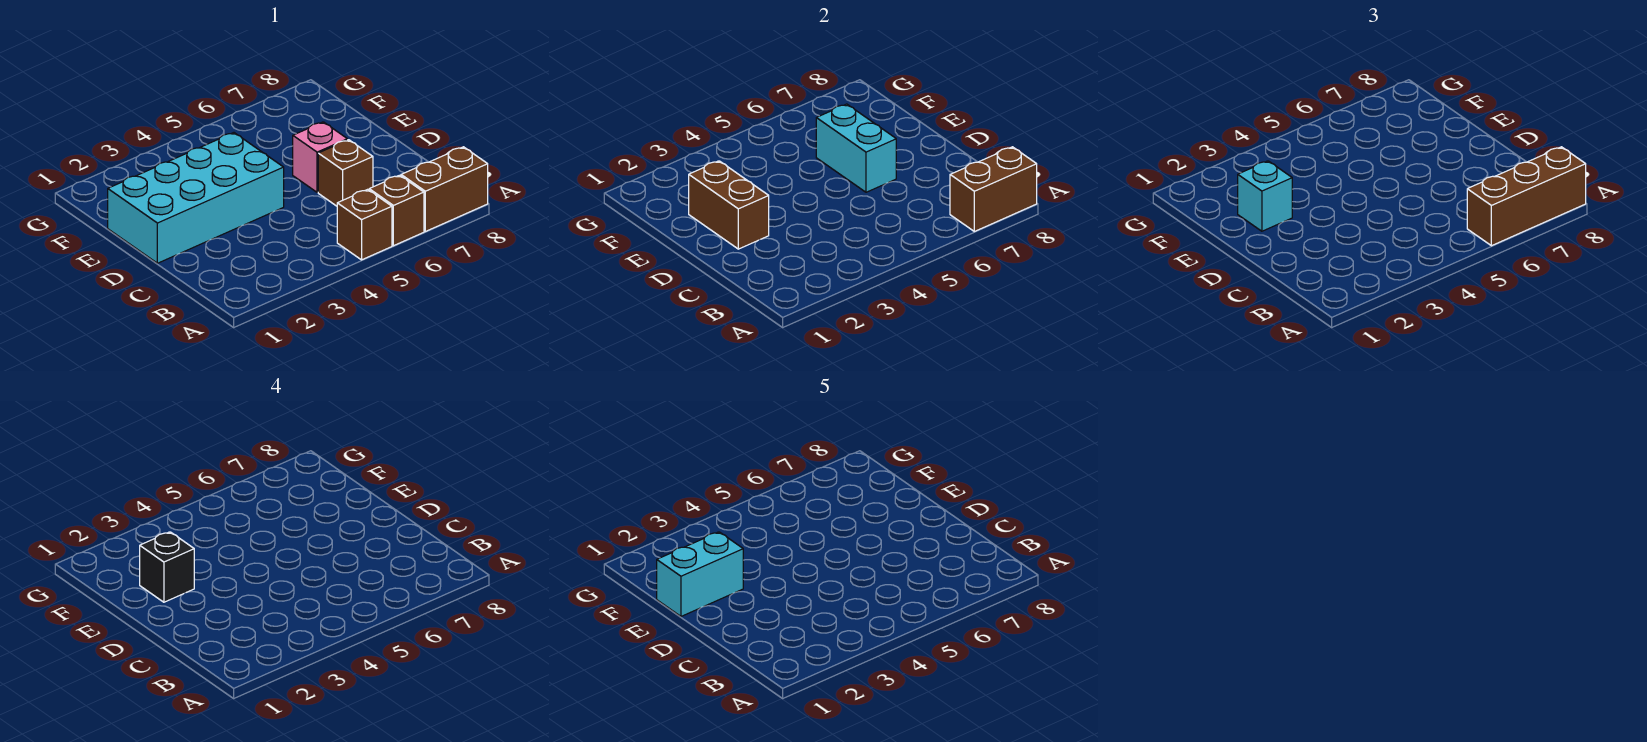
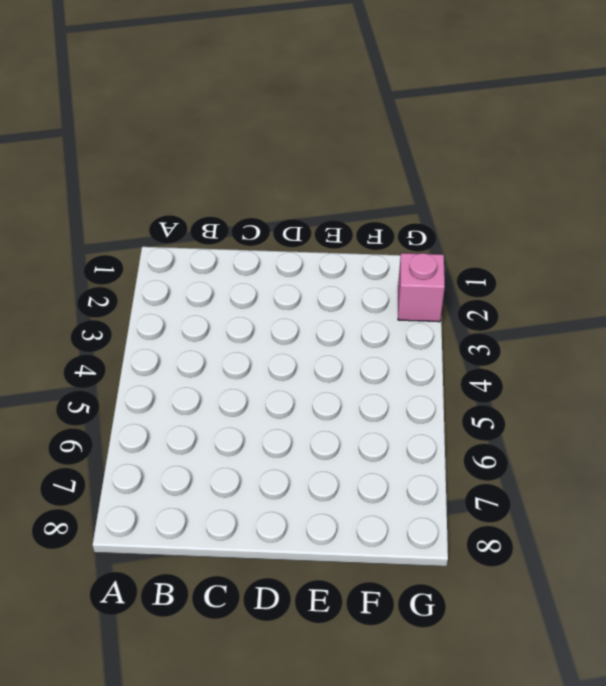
pink 1x1 brick [398,253,445,322] -> pink 1x1 brick moved to [293,122,347,192]
none -> brown 1x1 brick [337,189,392,260]
none -> brown 1x1 brick [369,175,424,246]
none -> brown 1x2 brick [401,147,488,231]

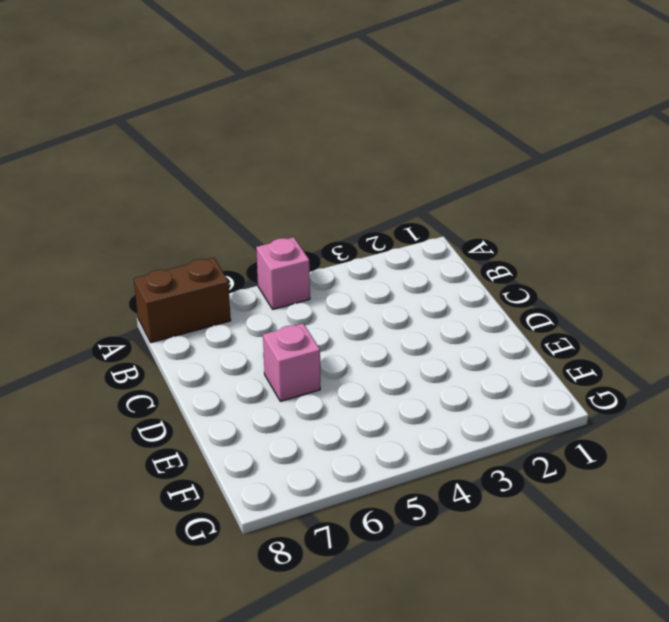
pink 1x1 brick [256,237,310,309] -> brown 1x1 brick [337,189,392,260]
none -> brown 1x1 brick [369,175,424,246]
none -> brown 1x1 brick [318,140,373,206]
none -> cyan 2x4 brick [108,133,284,263]

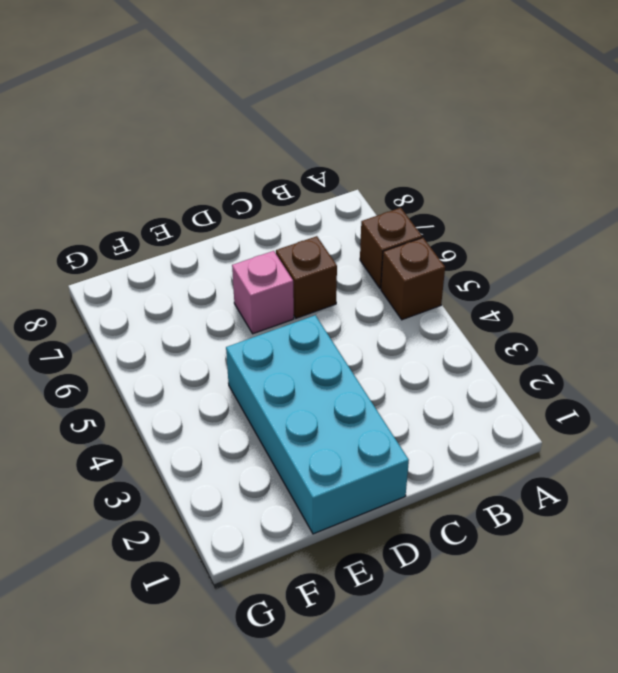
none -> brown 1x2 brick [401,147,488,231]
none -> brown 1x2 brick [950,147,1037,231]
none -> brown 1x2 brick [689,161,769,249]

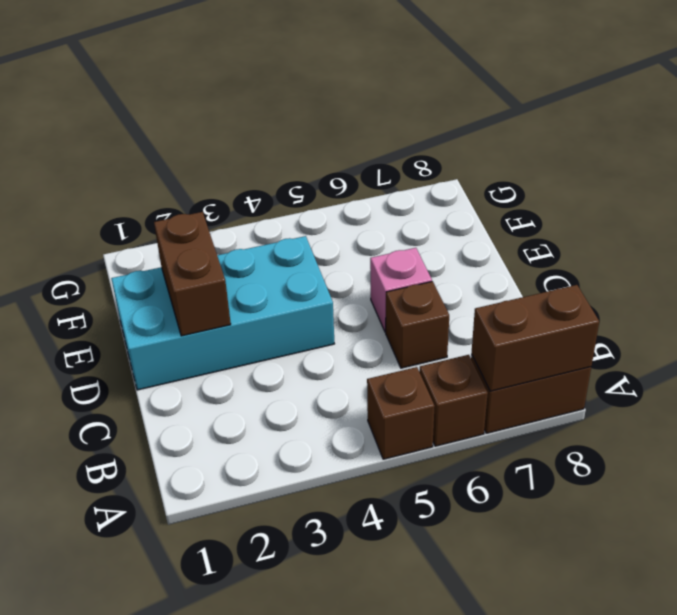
none -> cyan 1x2 brick [816,104,896,192]
none -> brown 1x3 brick [1467,147,1586,246]
none -> cyan 1x1 brick [1238,161,1292,231]

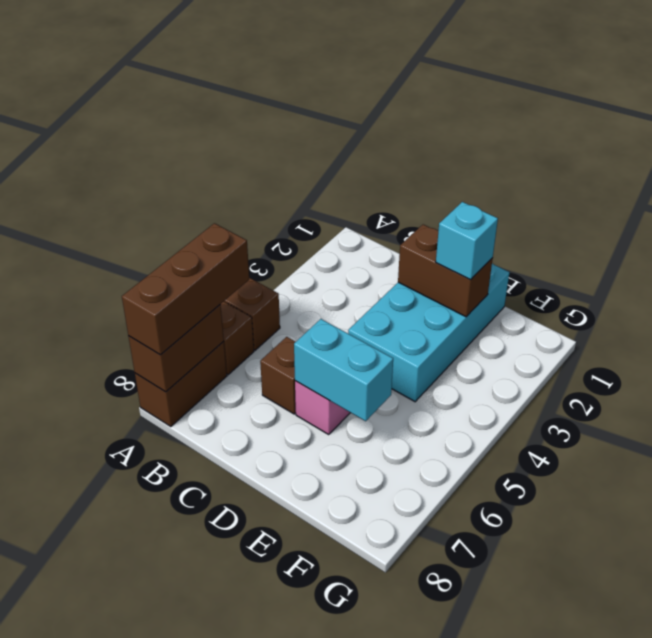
none -> black 1x1 brick [140,532,194,602]
none -> cyan 1x2 brick [657,532,743,616]

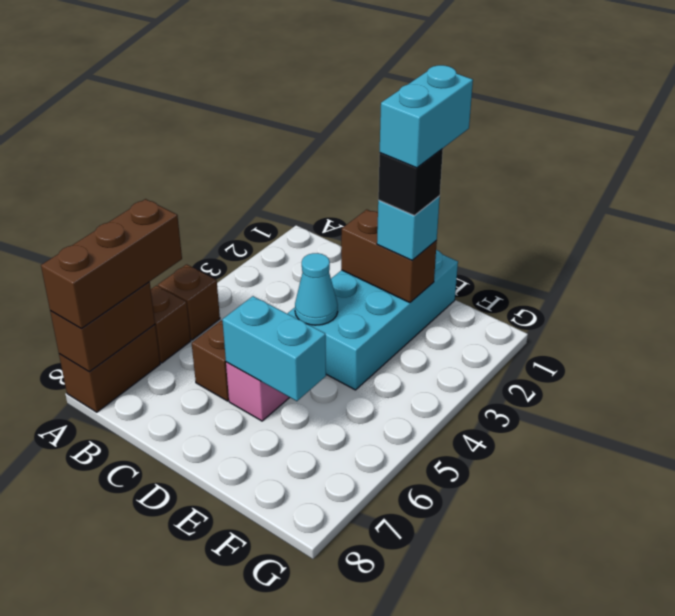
cyan 1x1 cone [295,253,338,325] -> none

